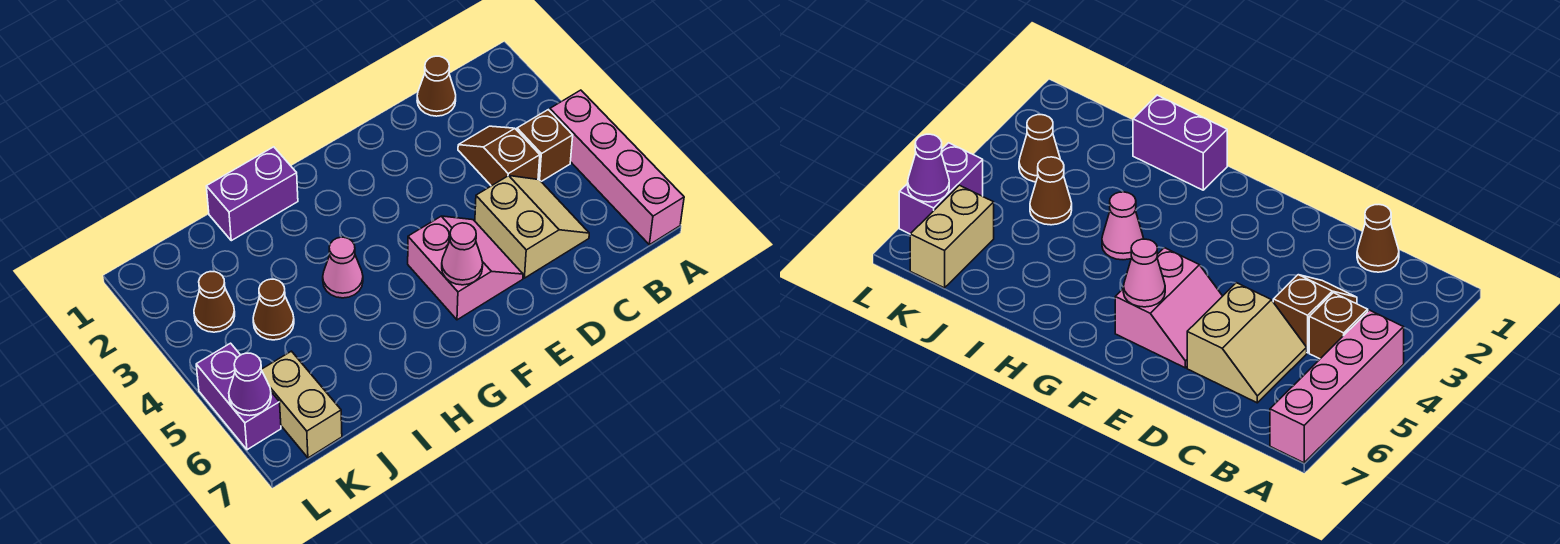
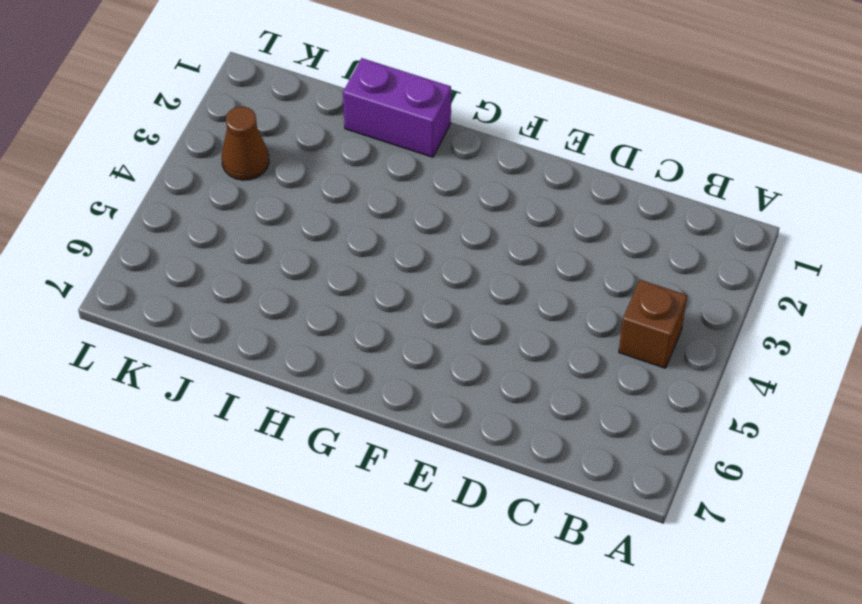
none -> pink 1x4 brick [550,90,684,245]
none -> brown 1x1 cone [417,56,456,116]
none -> brown 1x2 slope [458,126,540,186]

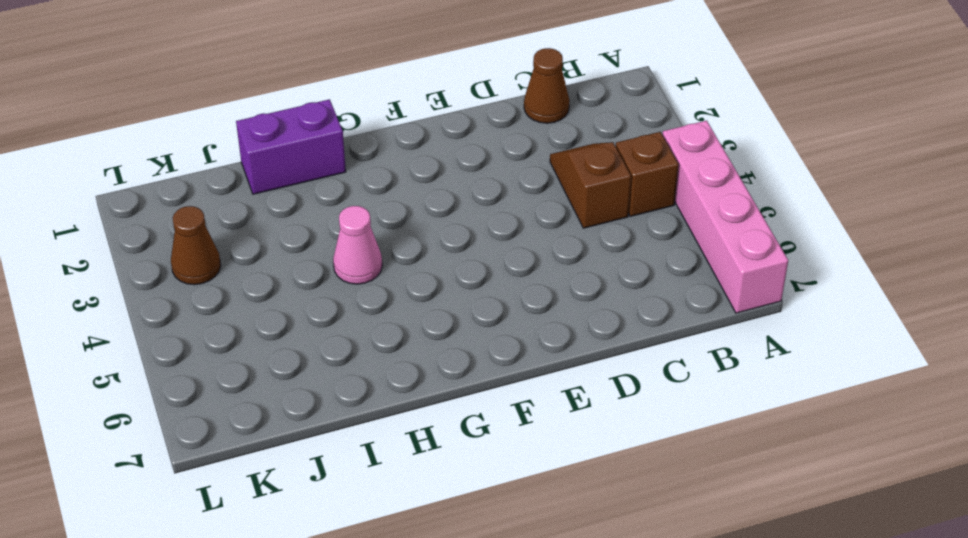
none -> tan 2x2 slope [475,176,589,278]
none -> pink 2x2 slope [408,216,523,320]
none -> brown 1x1 cone [253,279,294,340]

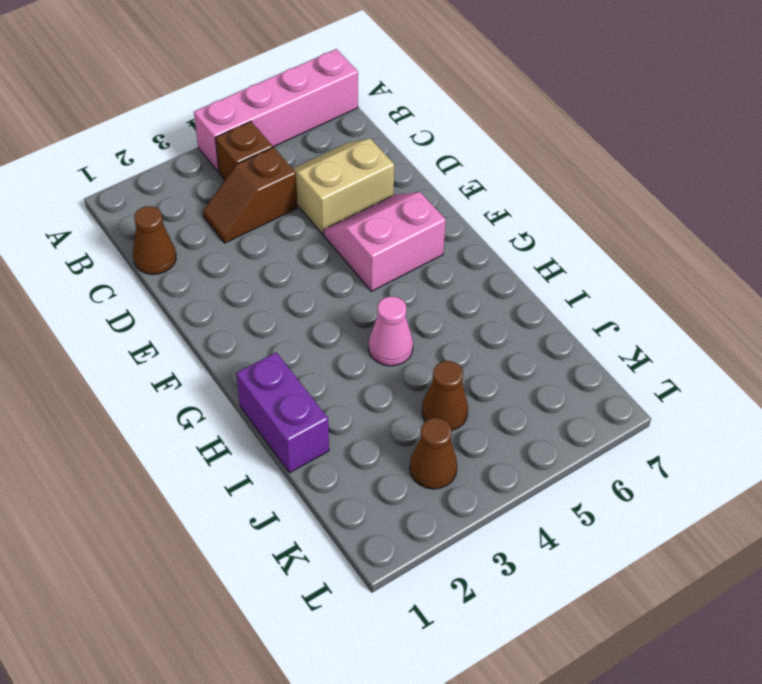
none -> tan 1x2 brick [261,351,342,458]
none -> purple 1x2 brick [196,343,281,450]
none -> pink 1x1 cone [442,223,483,285]

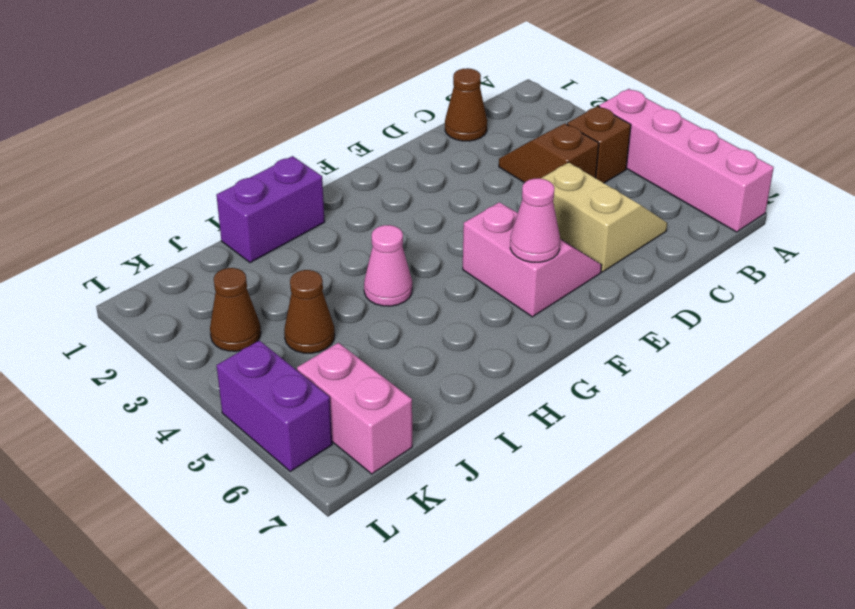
pink 1x2 brick [297,343,412,474] -> tan 1x2 brick [261,351,342,458]
none -> purple 1x1 cone [229,353,271,416]

